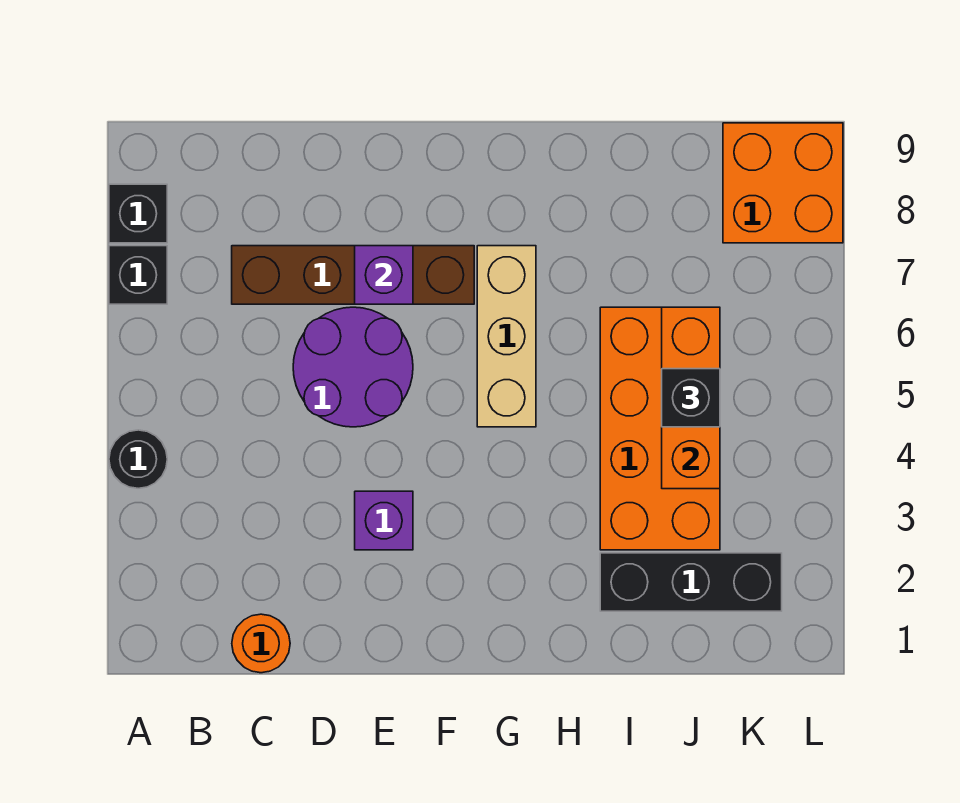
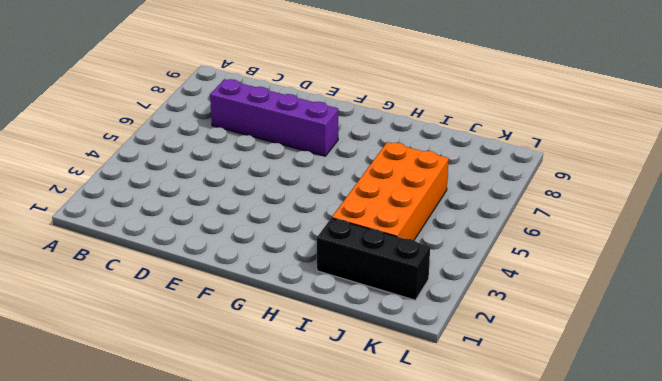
purple 1x4 brick [210,79,338,156] -> brown 1x4 brick [232,246,474,304]
none -> black 1x1 round brick [109,430,167,488]
none -> black 1x1 brick [109,246,167,304]
none -> black 1x1 brick [109,184,167,243]

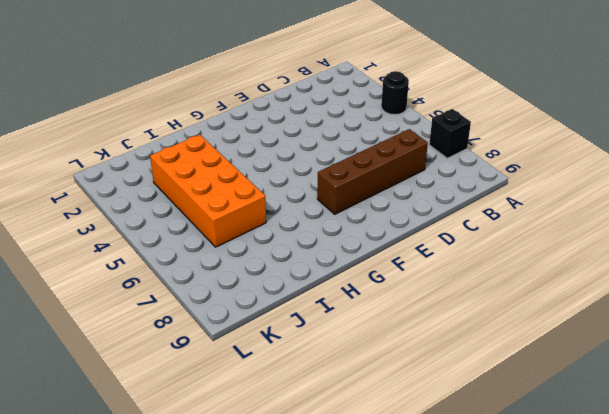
none -> black 1x1 brick [109,184,167,243]
none -> orange 1x1 round brick [232,614,290,673]
none -> purple 2x2 round brick [293,307,413,427]

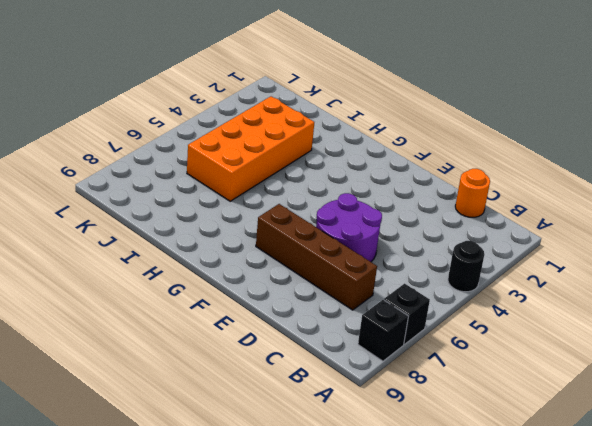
none -> purple 1x1 brick [355,491,413,550]
none -> tan 1x3 brick [477,246,536,427]
none -> black 1x3 brick [600,553,782,611]

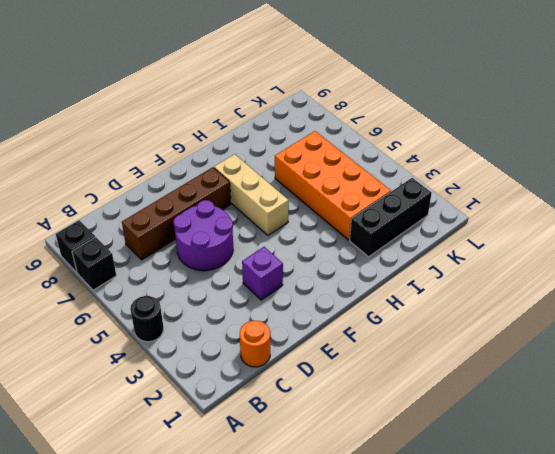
none -> orange 2x2 brick [723,123,843,243]
none -> purple 1x1 brick [355,246,413,304]
none -> orange 1x3 brick [662,307,720,489]

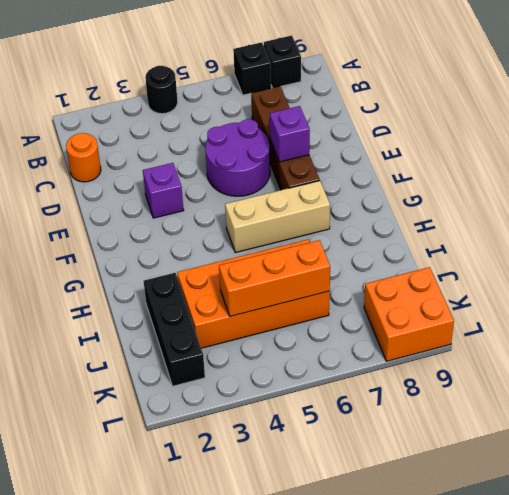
none -> black 1x1 brick [662,369,720,427]

